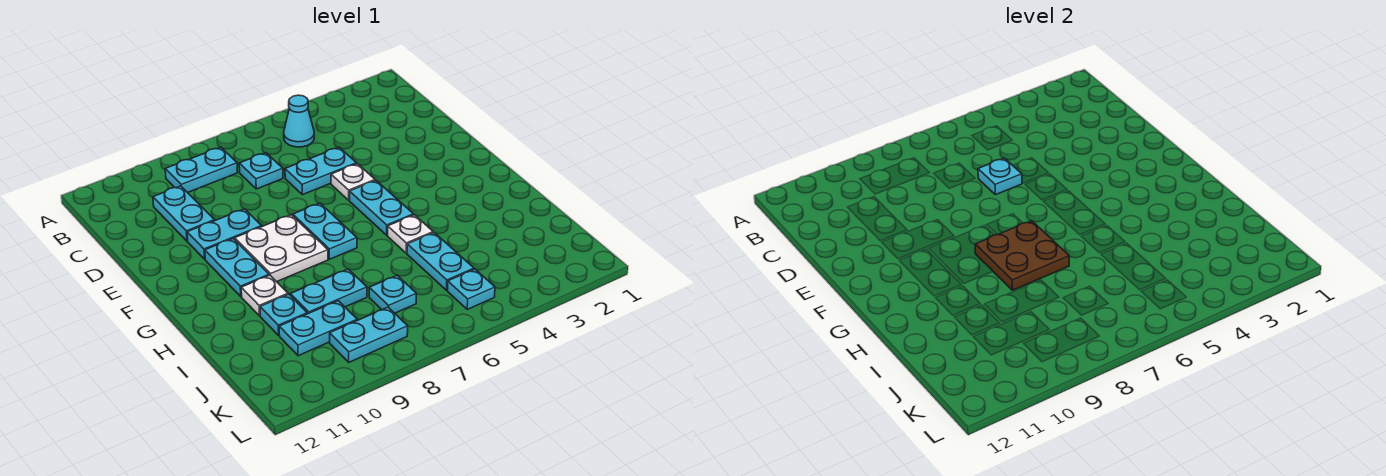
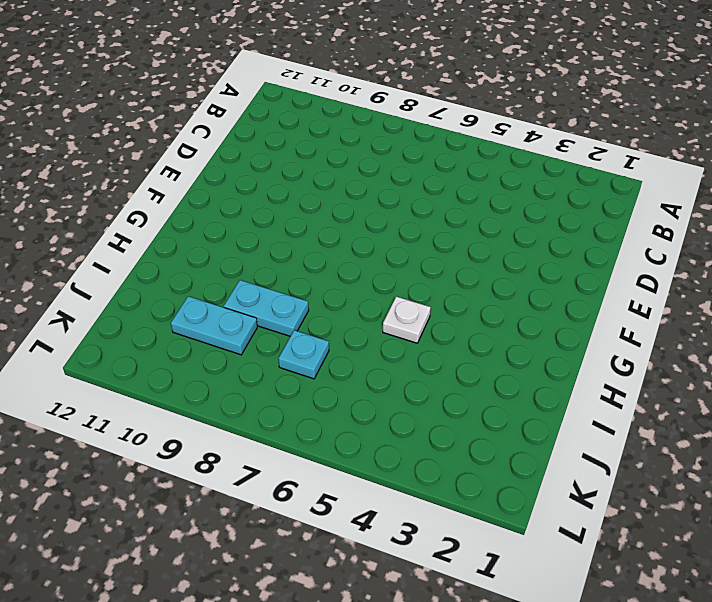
none -> cyan 1x1 cone [284,95,314,147]
none -> cyan 1x2 plate [165,147,238,193]
none -> cyan 1x1 plate [239,153,283,189]

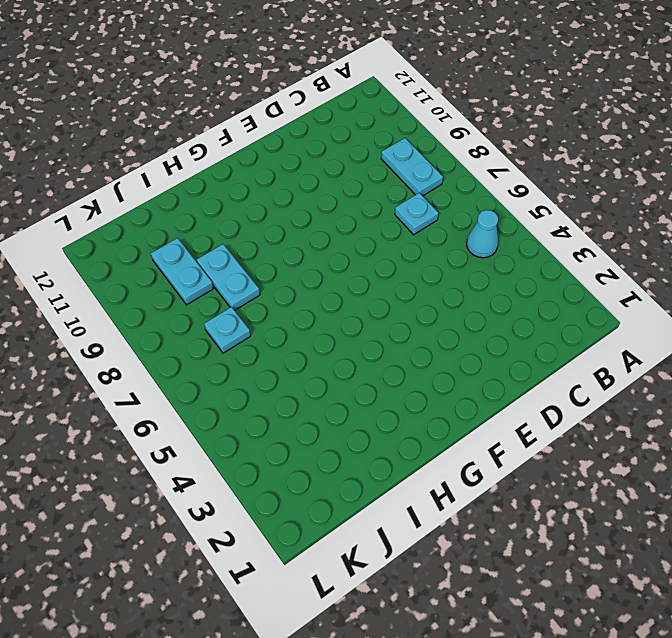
none -> cyan 1x2 plate [153,186,215,241]
none -> cyan 1x2 plate [285,147,356,195]
none -> white 1x1 plate [331,164,375,200]

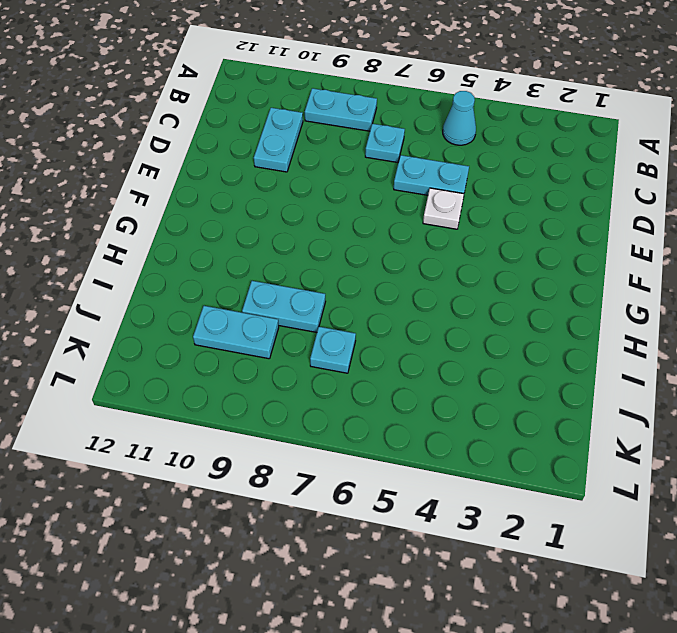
none -> cyan 1x2 plate [187,209,262,259]
none -> cyan 1x2 plate [350,180,413,235]
none -> cyan 1x2 plate [293,203,357,259]

